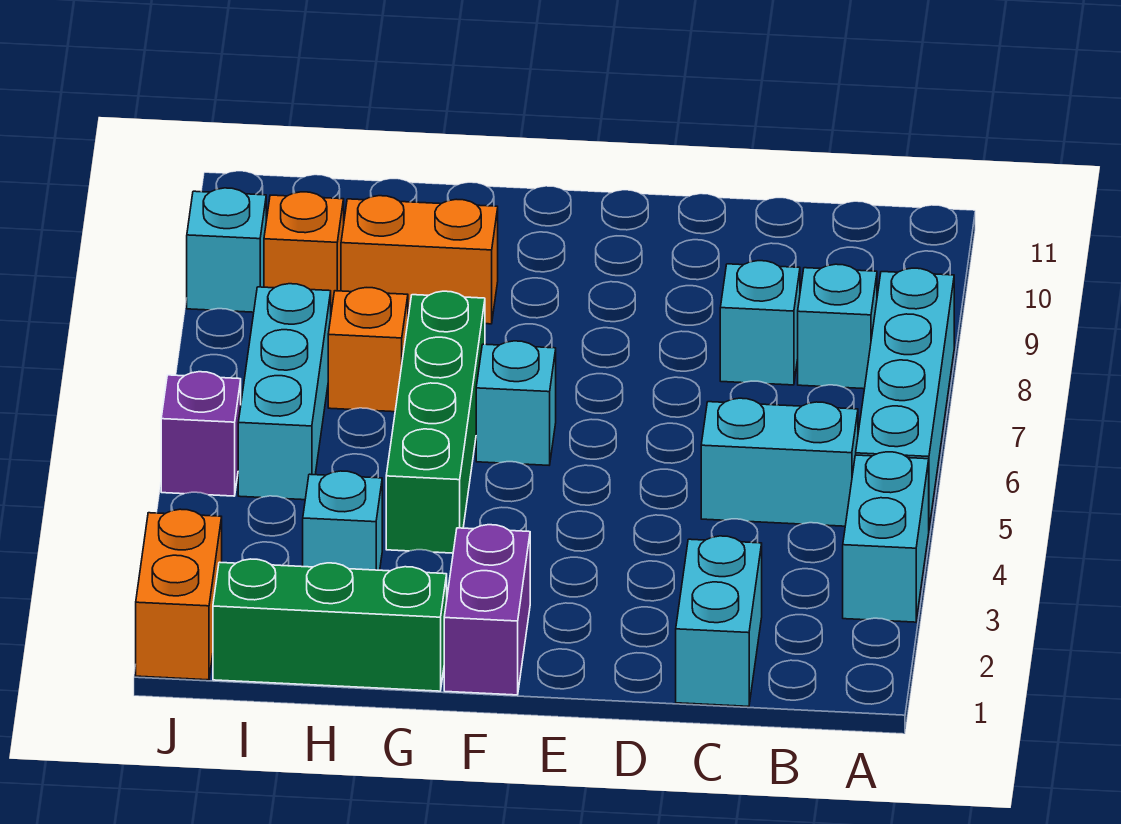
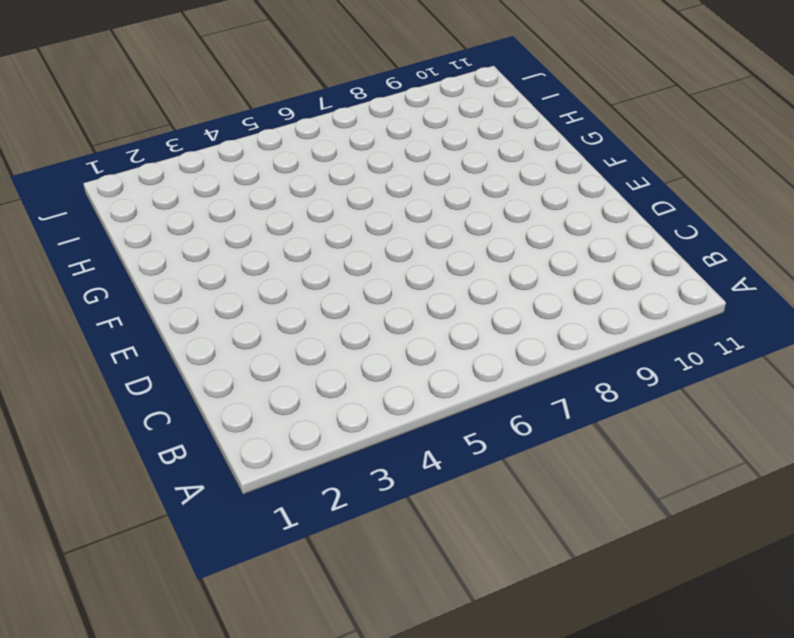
none -> cyan 1x2 brick [843,452,929,622]
none -> cyan 1x4 brick [856,268,954,527]
none -> cyan 1x2 brick [701,398,858,526]

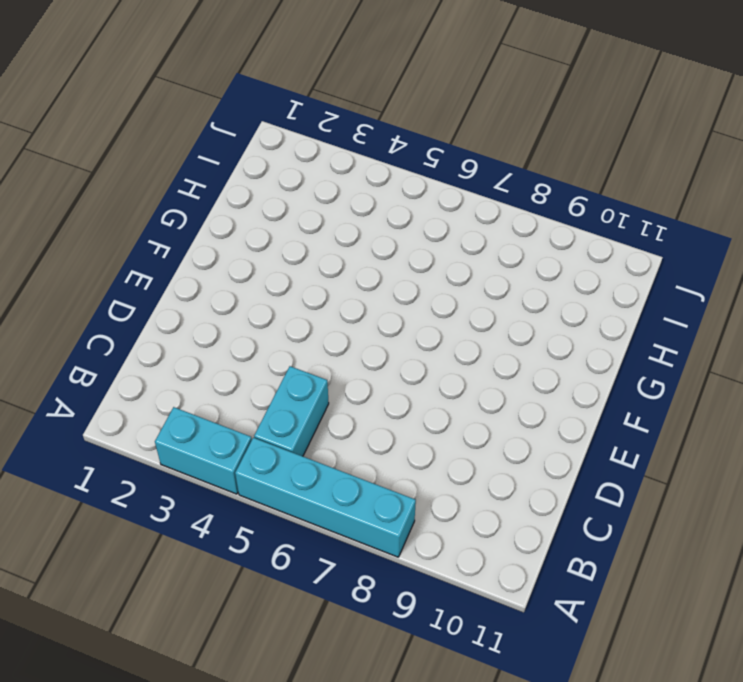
none -> cyan 1x1 brick [798,264,877,389]
none -> cyan 1x2 brick [676,536,762,706]
none -> cyan 1x1 brick [720,261,800,385]

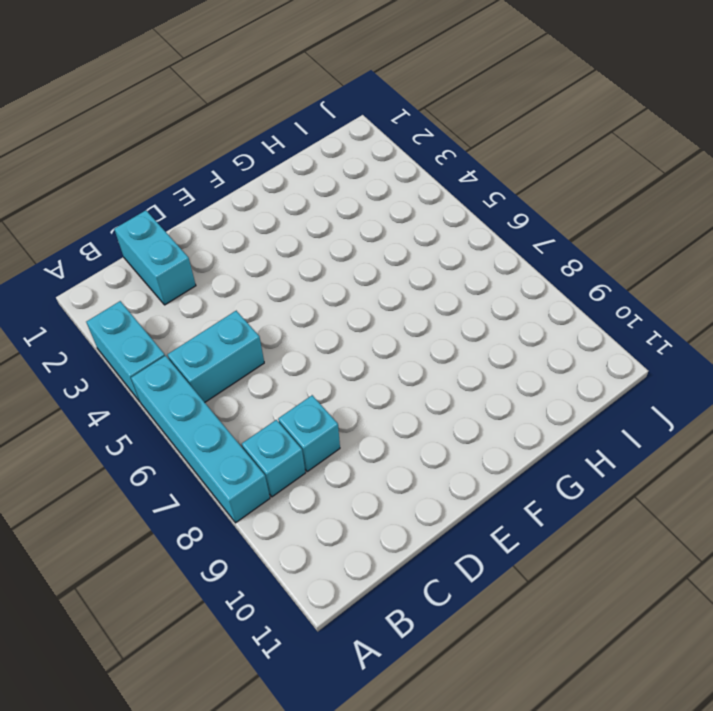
none -> purple 1x2 brick [444,525,530,695]
none -> cyan 1x1 brick [476,341,556,465]
none -> green 1x3 brick [213,559,447,691]

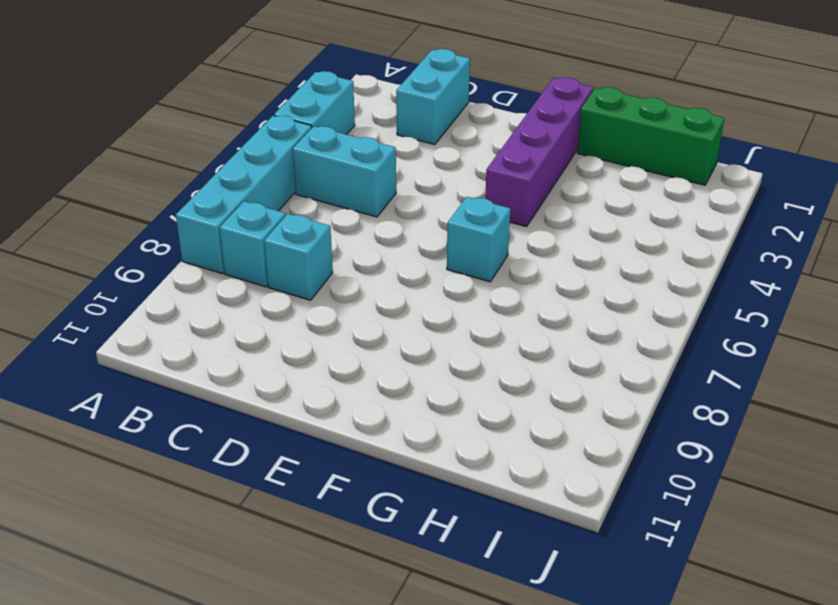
purple 1x4 brick [485,77,593,227] -> purple 1x2 brick [444,525,530,695]
none -> green 1x4 brick [386,291,485,553]
none -> orange 1x2 brick [341,196,498,324]
none -> cyan 1x1 brick [303,471,382,570]

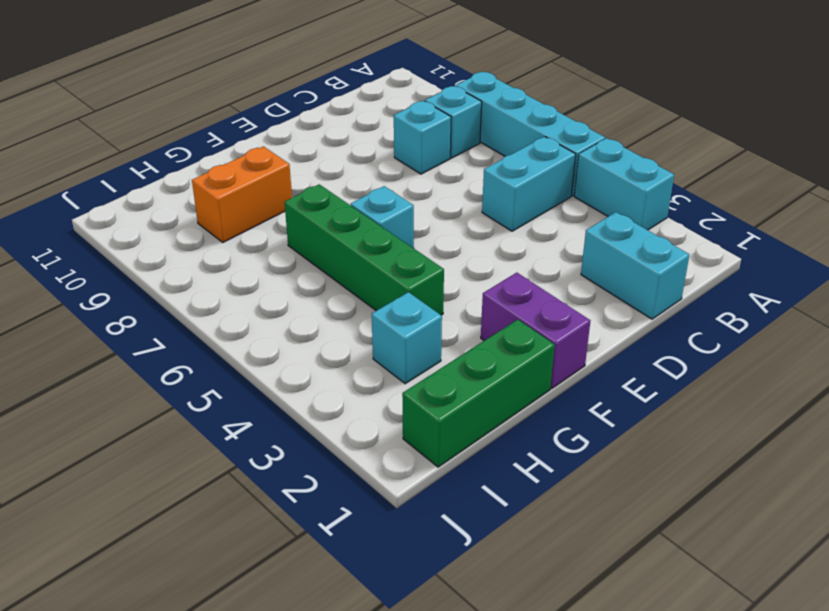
none -> orange 1x1 brick [328,288,408,412]
none -> cyan 1x3 brick [238,284,331,500]
none -> orange 1x1 brick [264,192,344,312]

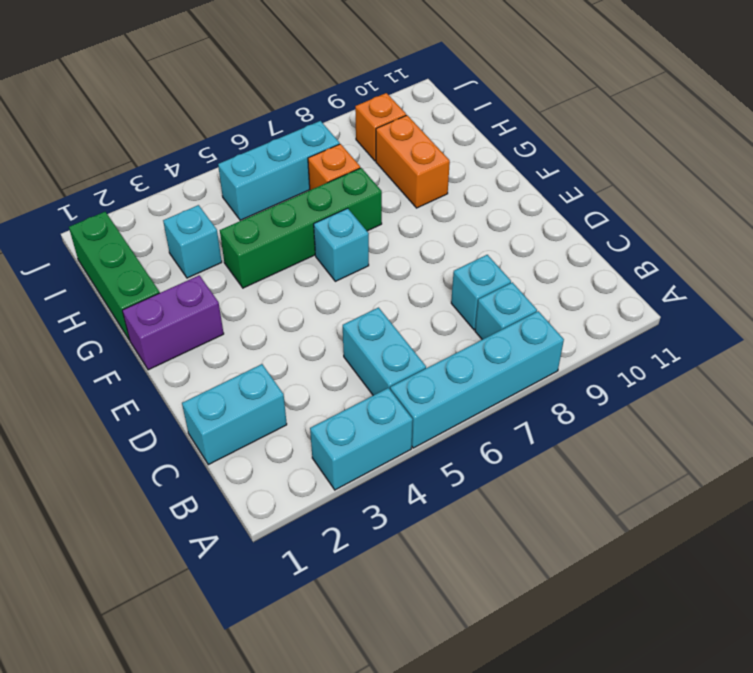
none -> orange 1x2 brick [136,509,222,680]
none -> purple 1x1 brick [161,372,241,496]
none -> cyan 1x1 brick [187,188,266,312]

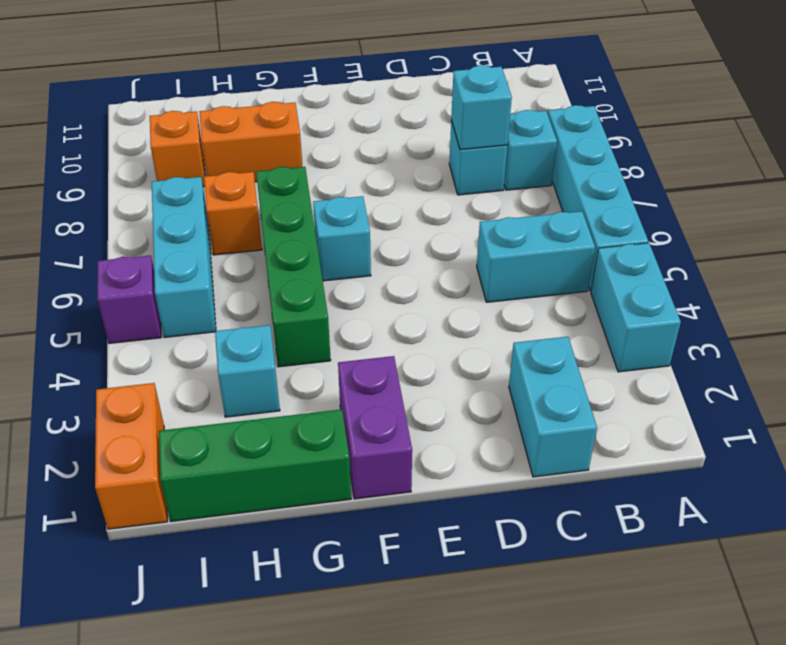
cyan 1x1 brick [451,65,512,150] -> cyan 1x1 brick moved to [187,188,266,312]

